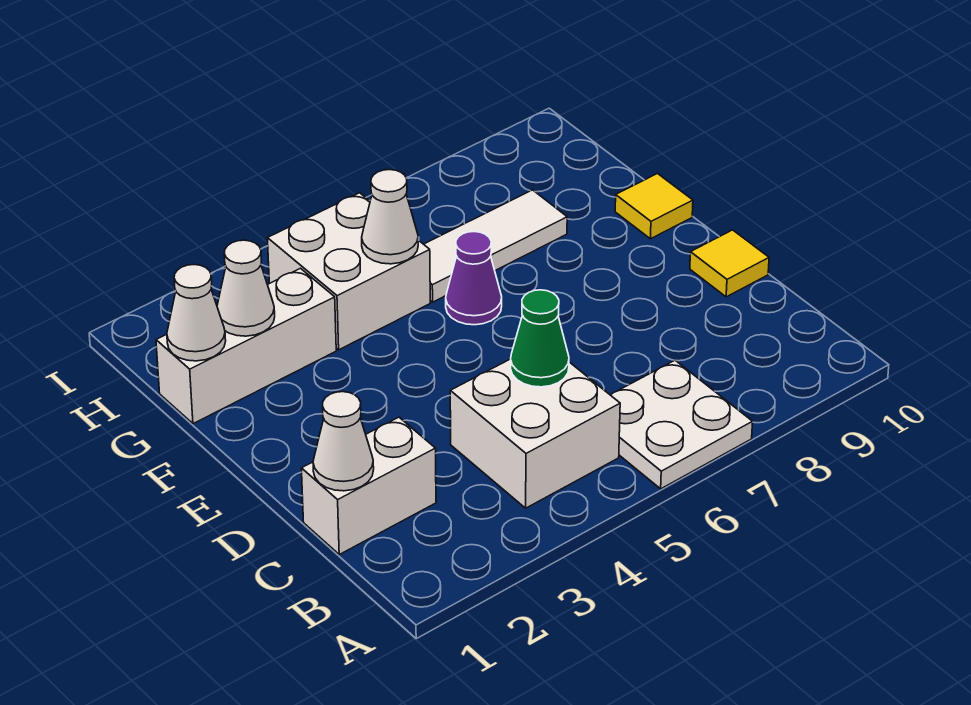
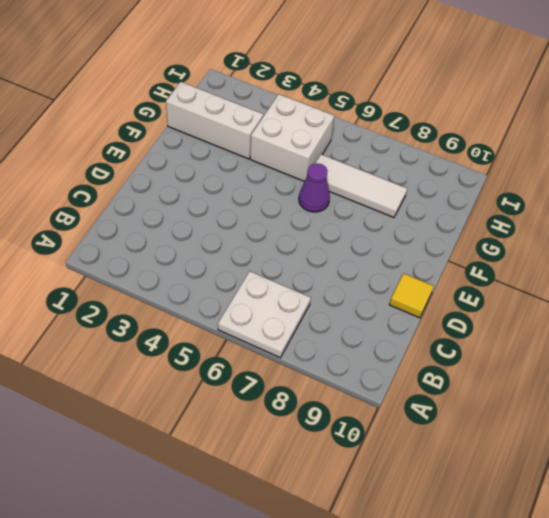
none -> white 2x2 brick [450,359,620,508]
none -> white 1x2 brick [301,417,436,554]
none -> yellow 1x1 tile [615,174,693,239]

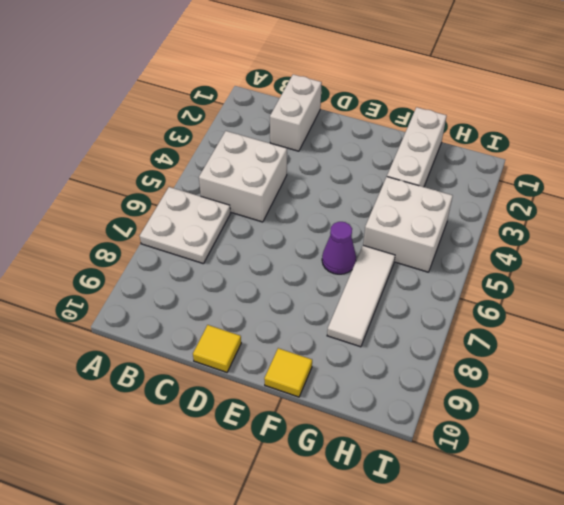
none -> white 1x1 cone [313,392,374,491]
none -> green 1x1 cone [511,290,569,387]
none -> white 1x1 cone [167,265,226,361]

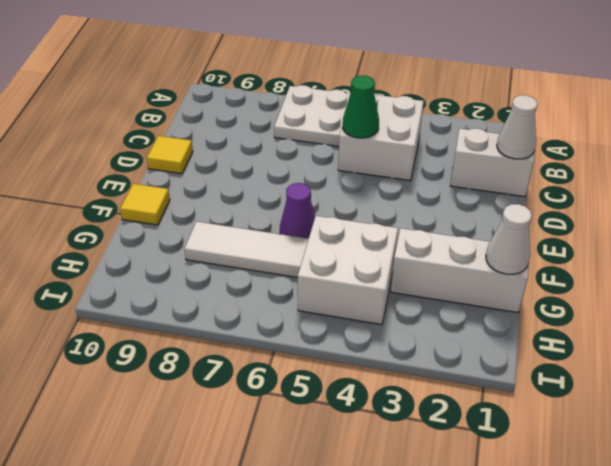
none -> white 1x1 cone [217,240,275,336]
none -> white 1x1 cone [362,170,418,264]

